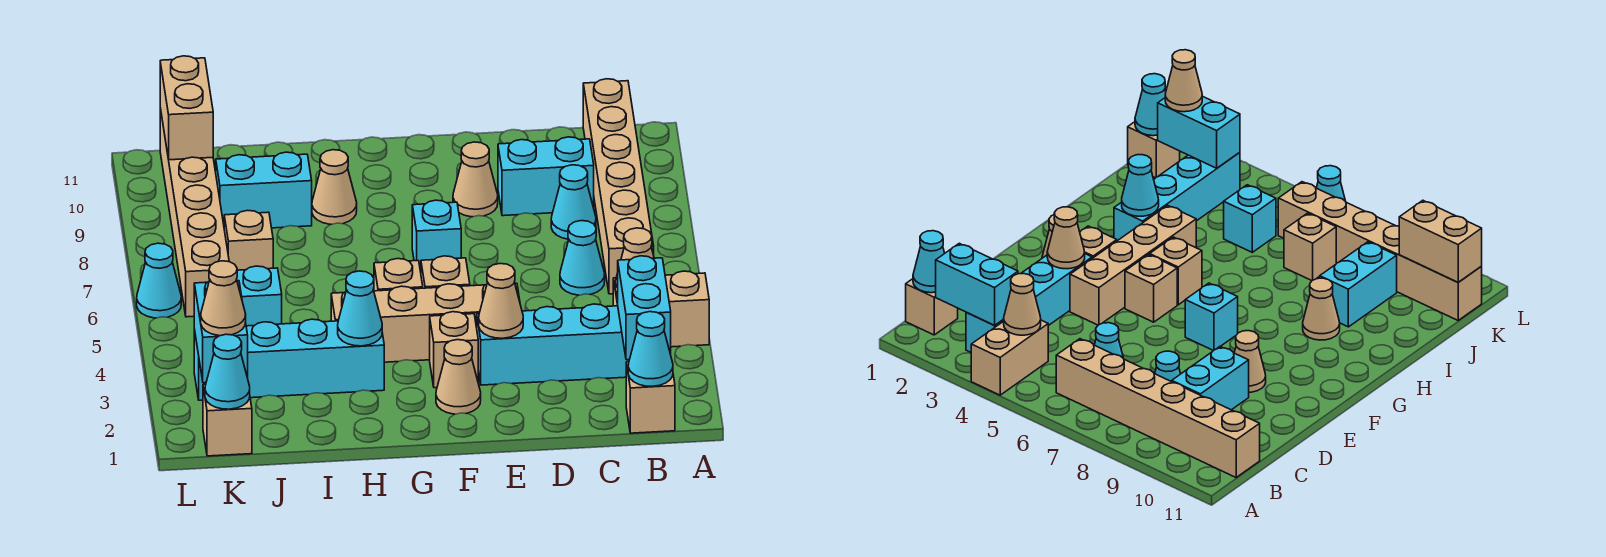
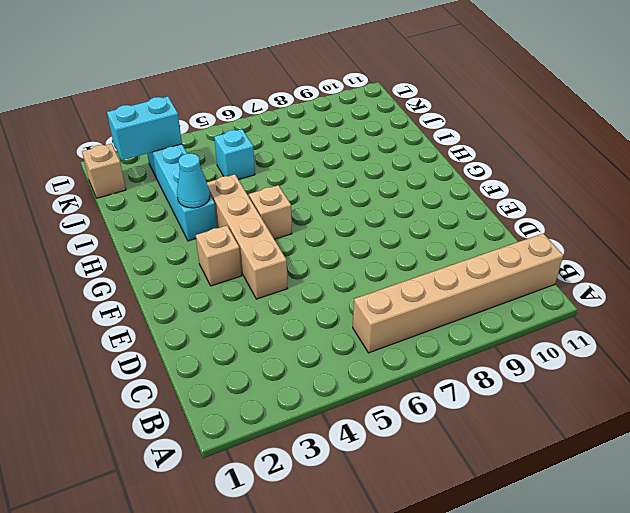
none -> tan 1x2 brick [613,271,709,347]
none -> tan 1x1 brick [626,361,675,433]
none -> cyan 1x4 brick [477,304,629,385]
none -> cyan 1x1 cone [560,221,605,295]

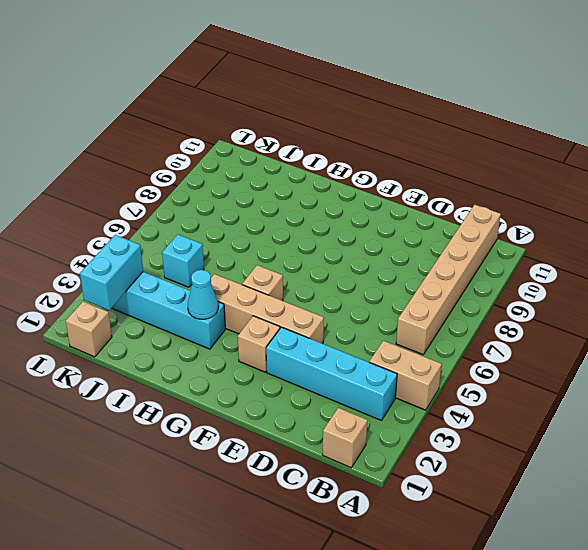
none -> cyan 1x1 cone [560,221,605,295]
none -> cyan 1x1 cone [551,165,596,239]
none -> cyan 1x2 brick [498,137,594,216]
none -> tan 1x1 cone [453,142,498,217]

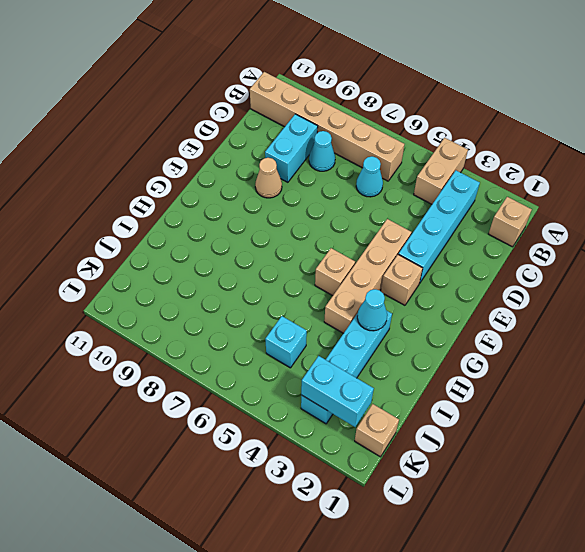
none -> tan 1x1 cone [436,340,481,414]
none -> tan 1x1 brick [421,256,470,288]
none -> cyan 1x1 brick [412,200,461,272]
none -> tan 1x1 cone [312,150,357,224]

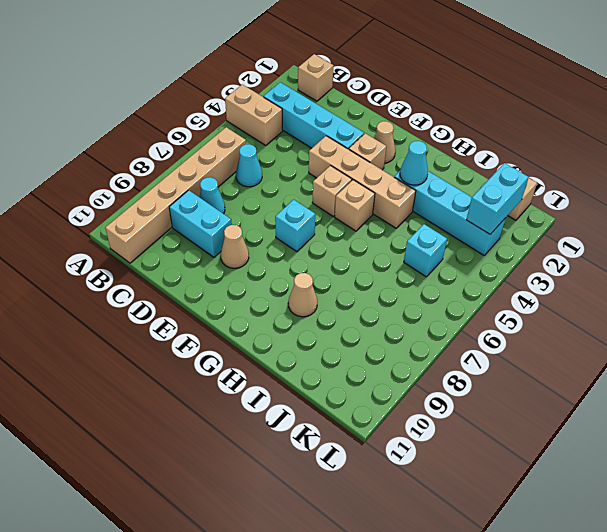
none -> cyan 1x2 brick [216,152,312,228]
none -> tan 1x1 brick [224,210,273,270]
none -> tan 1x6 brick [160,108,229,317]
none -> cyan 1x1 cone [137,243,181,318]

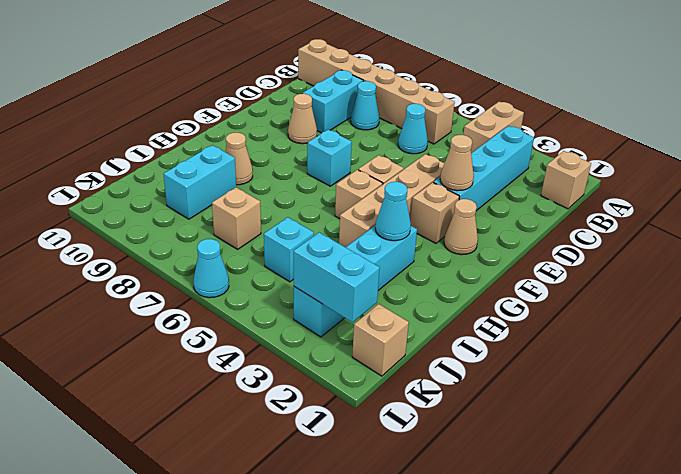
none -> tan 1x6 brick [160,108,229,317]
none -> cyan 1x1 cone [628,312,673,386]
none -> cyan 1x2 brick [617,256,671,360]
none -> tan 1x1 cone [615,228,654,295]

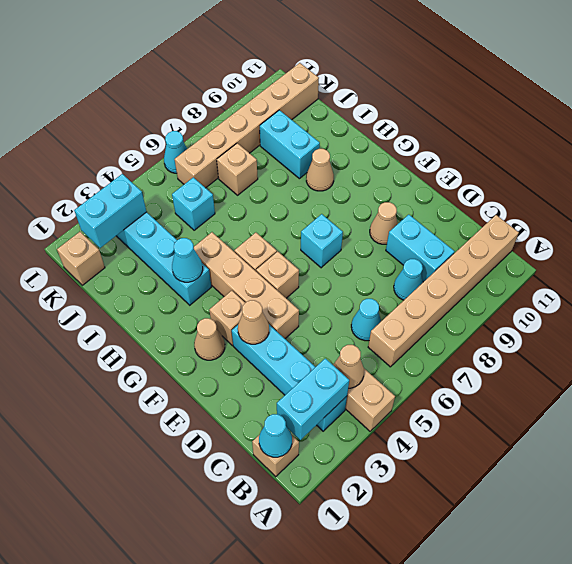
none -> cyan 1x1 cone [205,334,250,409]
none -> tan 1x2 brick [160,56,213,160]
none -> tan 1x1 cone [201,261,246,336]

